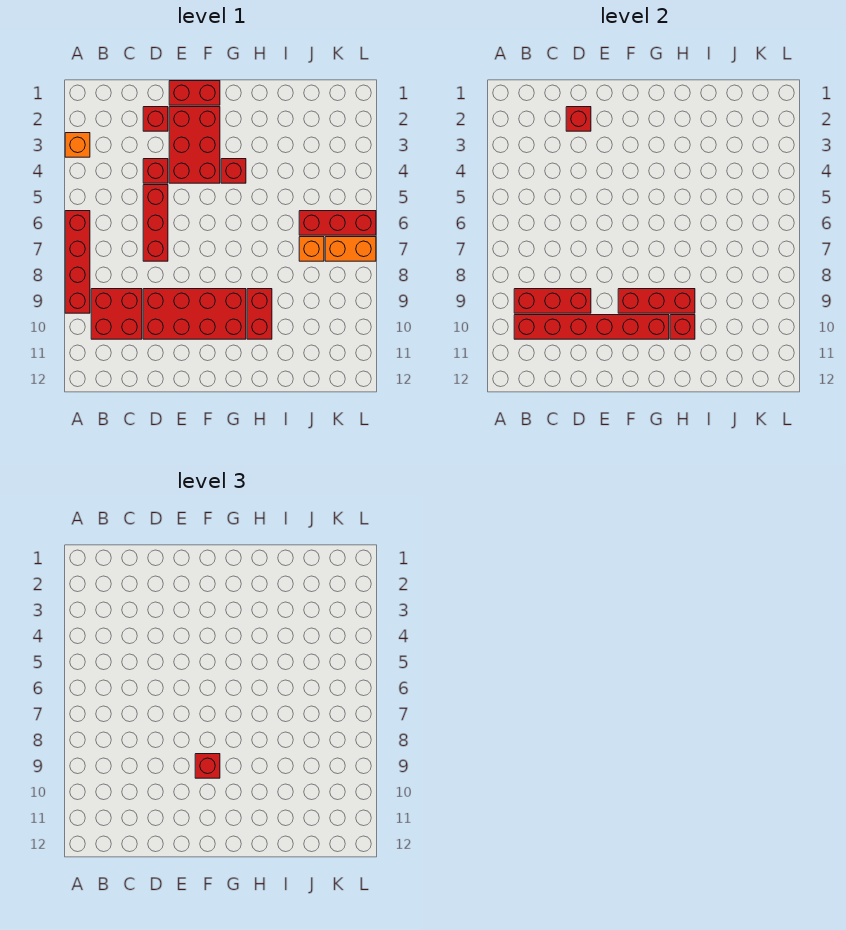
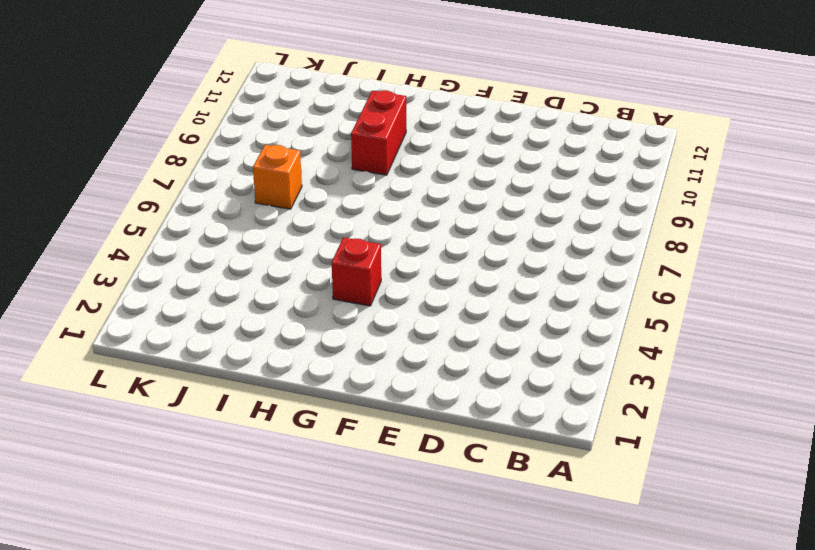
none -> orange 1x1 brick [65,133,90,157]
none -> red 1x4 brick [65,211,90,313]
none -> red 2x2 brick [91,289,142,339]

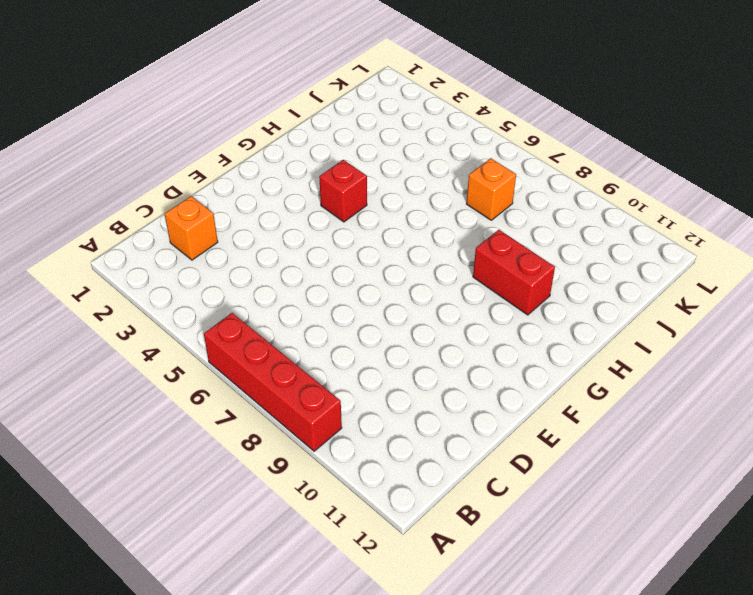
orange 1x1 brick [165,196,218,260] -> orange 1x1 brick moved to [65,133,90,157]
none -> red 2x2 brick [91,289,142,339]
none -> red 1x1 brick [143,107,168,131]
none -> red 1x1 brick [143,159,168,183]

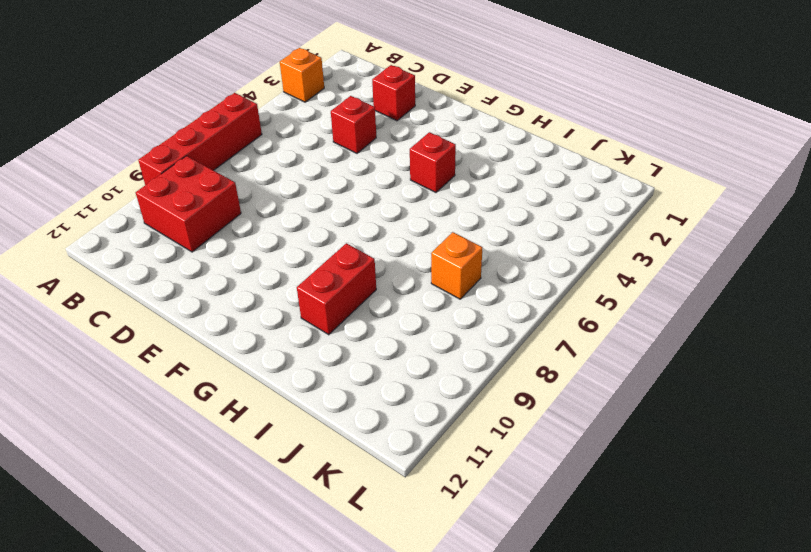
none -> red 1x3 brick [143,185,168,261]
none -> red 2x4 brick [143,289,246,339]
none -> red 1x2 brick [169,81,220,105]

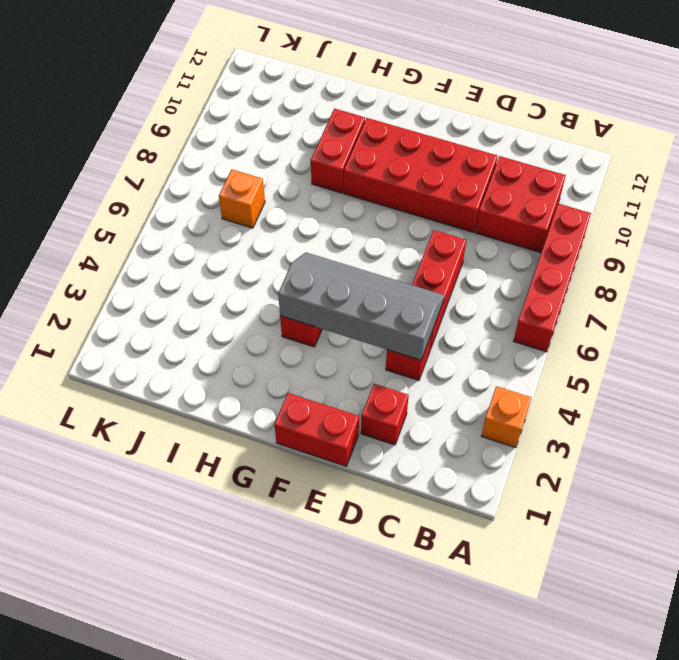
grey 2x4 slope [278,252,445,360] -> none
none -> red 2x3 brick [169,107,220,183]
none -> red 1x3 brick [299,211,376,235]
none -> orange 1x2 brick [325,237,376,261]

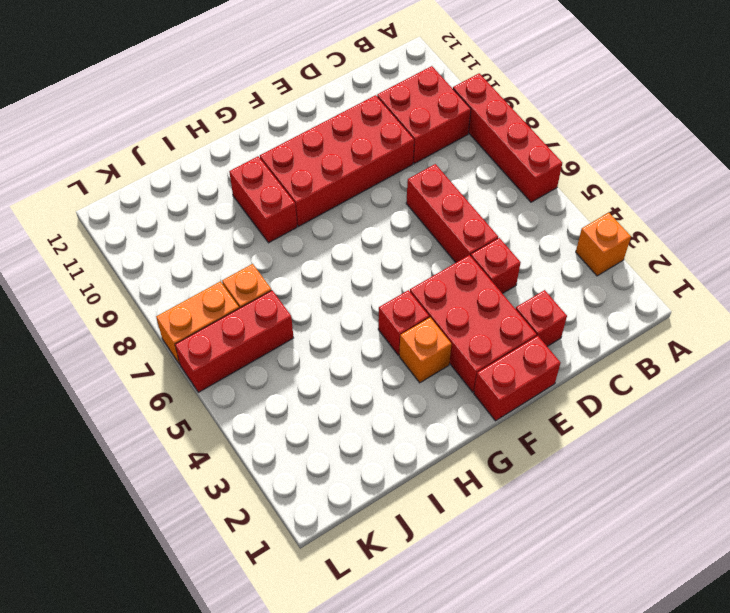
orange 1x1 brick [399,318,451,383] -> none
none -> red 1x3 brick [514,289,591,313]
none -> red 1x6 brick [514,315,669,339]
none -> red 1x1 brick [566,107,591,131]

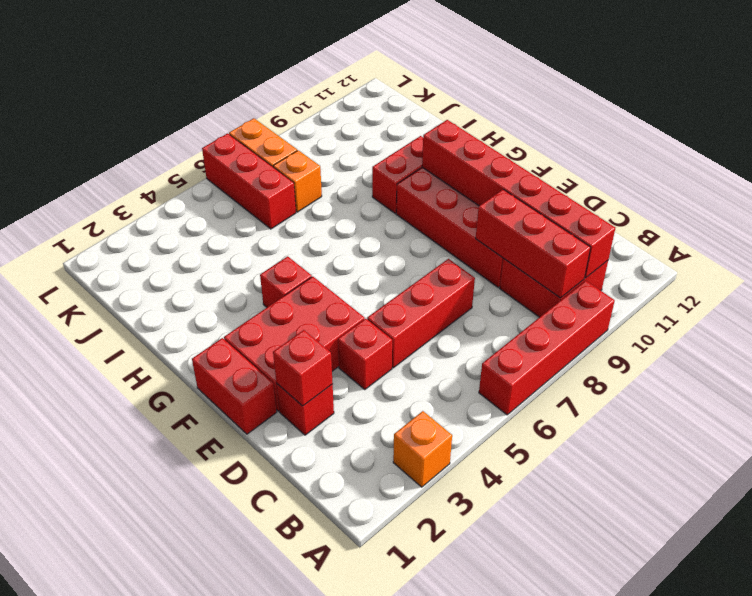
none -> red 1x3 brick [618,289,695,313]
none -> red 1x1 brick [670,315,695,339]
none -> red 1x1 brick [195,754,220,778]

